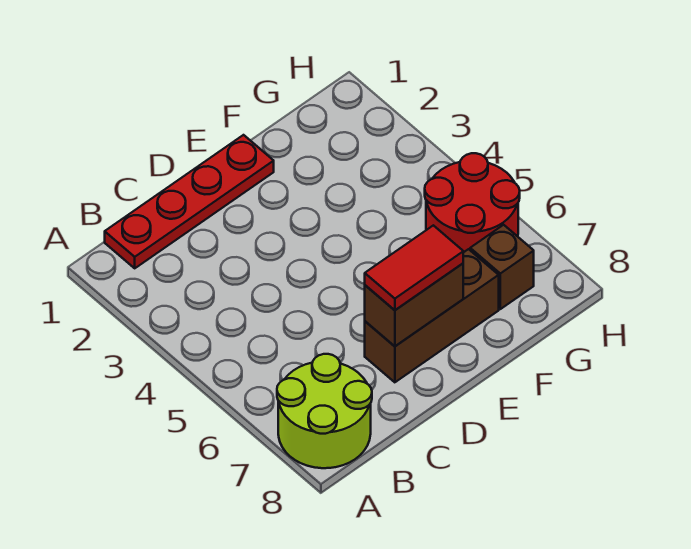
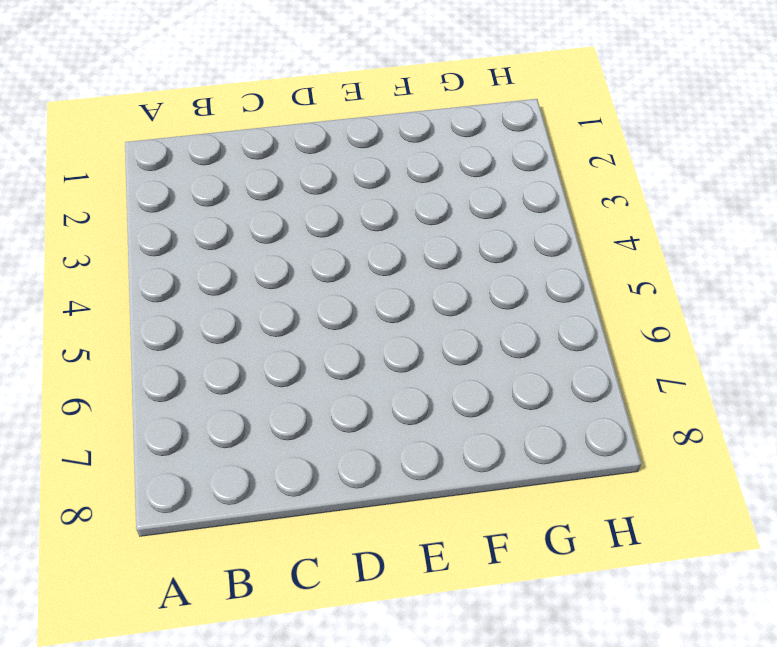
none -> lime 2x2 round brick [277,354,372,468]
none -> red 1x4 plate [105,135,274,268]

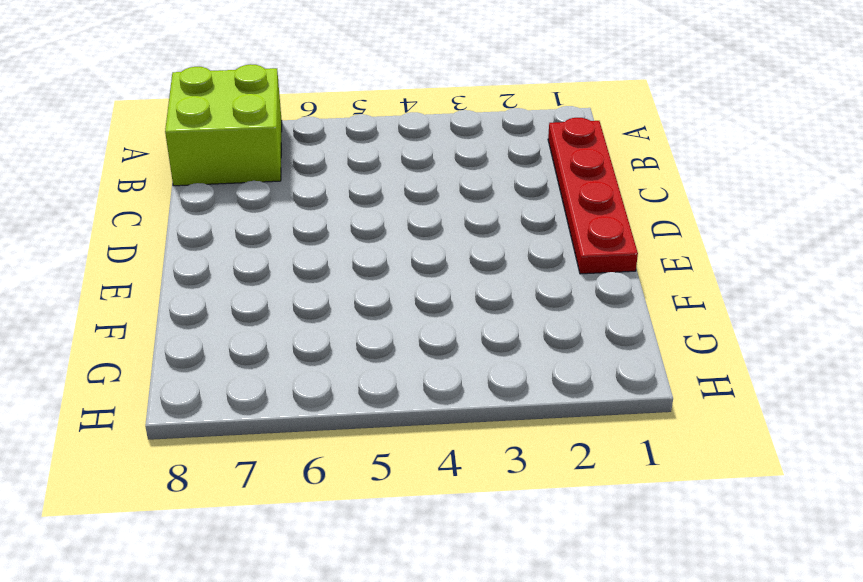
lime 2x2 brick [165,64,282,186] -> lime 2x2 round brick [277,354,372,468]
none -> brown 1x3 brick [365,249,499,382]
none -> red 2x2 round brick [425,153,520,253]

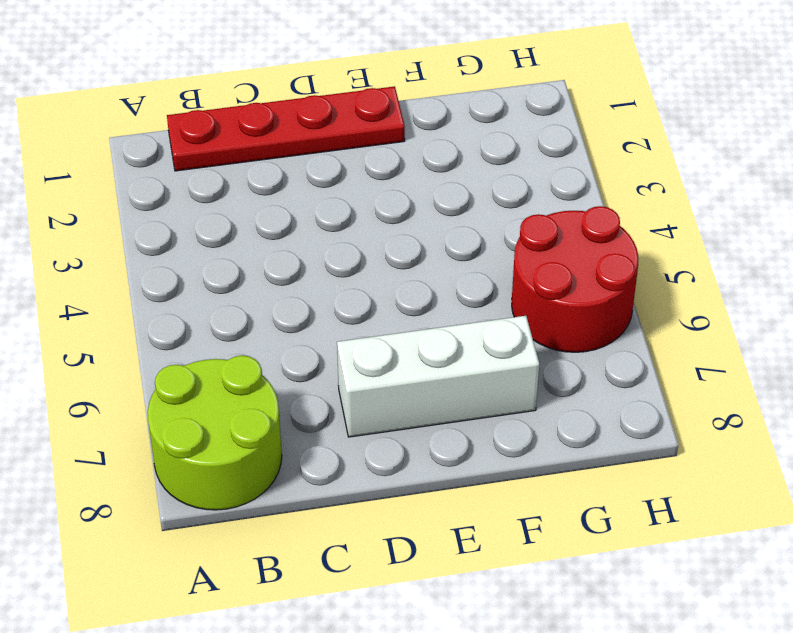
white 1x3 brick [337,316,539,437] -> brown 1x3 brick [365,249,499,382]
none -> brown 1x1 brick [470,225,534,309]
none -> brown 1x2 brick [365,263,463,346]

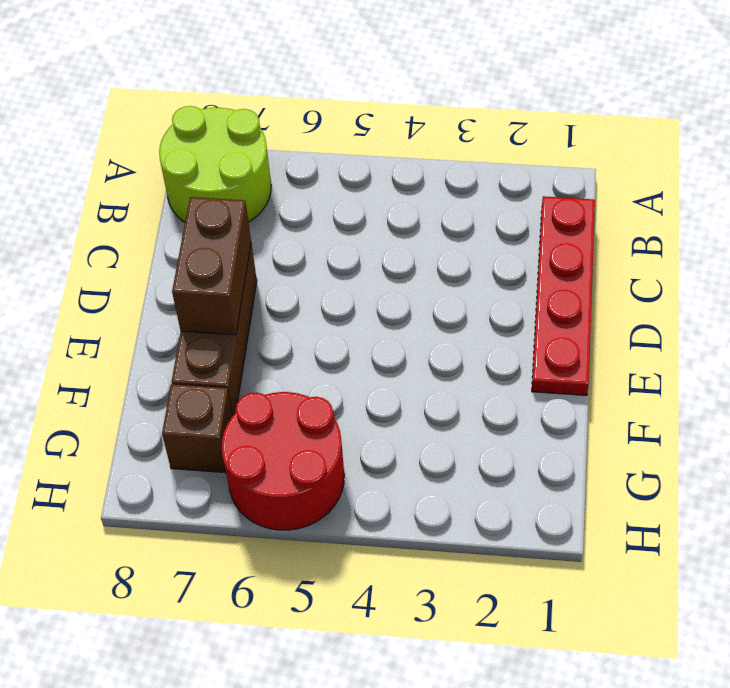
none -> red 1x2 tile [365,225,463,310]

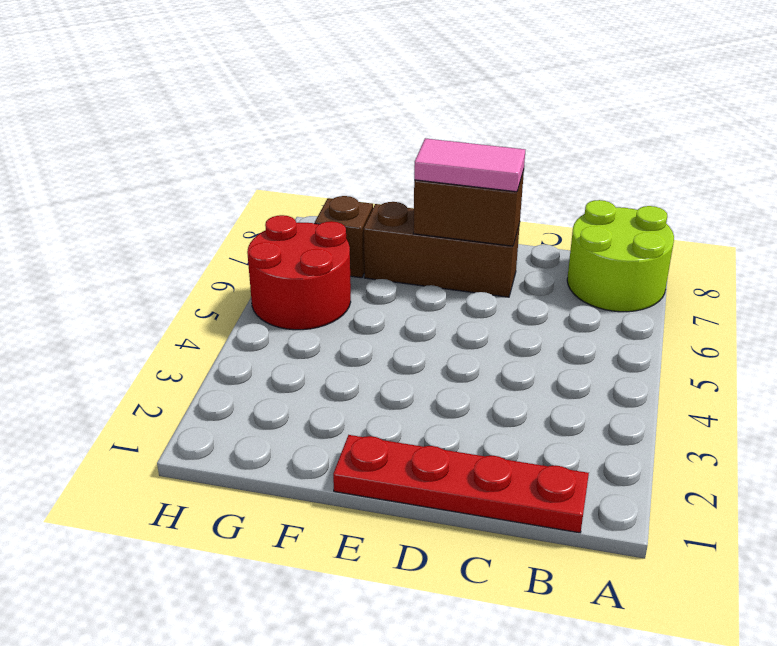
pink 1x2 tile [414,138,525,192] -> red 1x2 tile [365,225,463,310]

